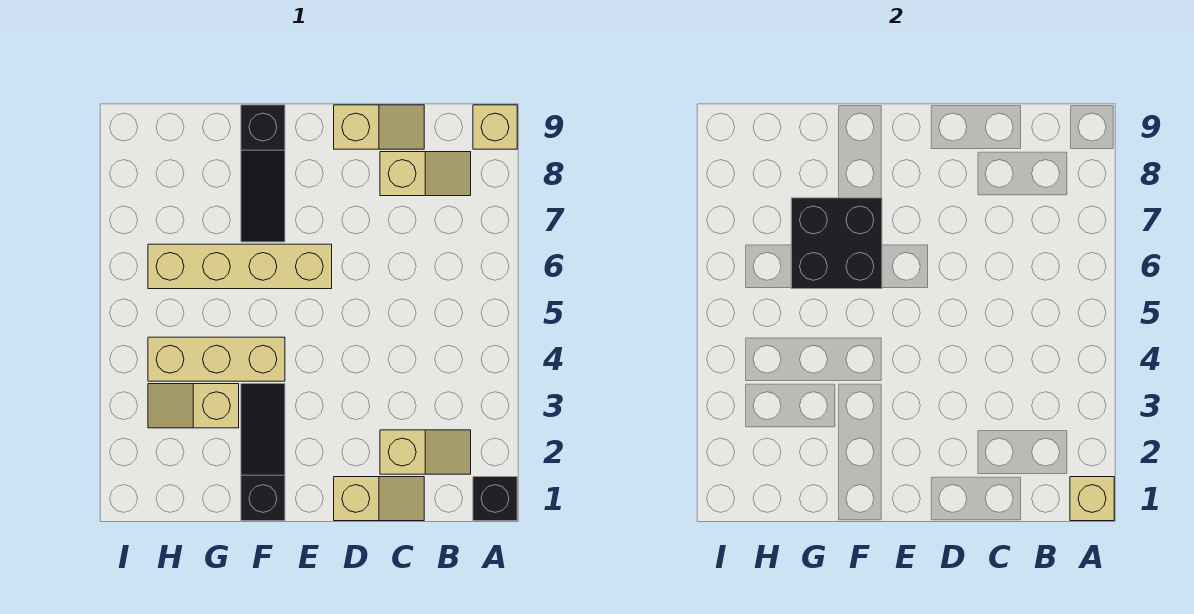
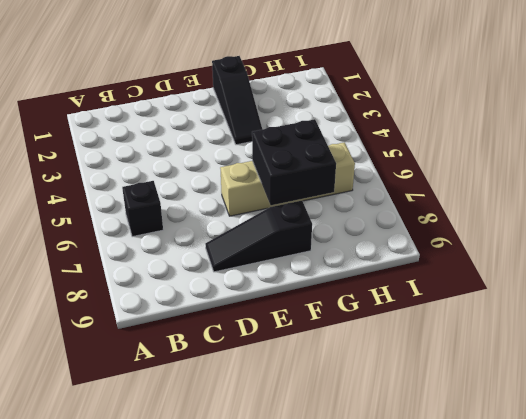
black 1x1 brick [122,181,163,237] -> black 1x1 brick moved to [473,477,517,521]
black 1x3 slope [205,201,312,272] -> black 1x3 slope turned to [241,105,285,242]
none -> tan 1x1 brick [473,105,517,149]
none -> tan 1x2 slope [380,430,471,474]
none -> tan 1x2 slope [380,152,471,196]

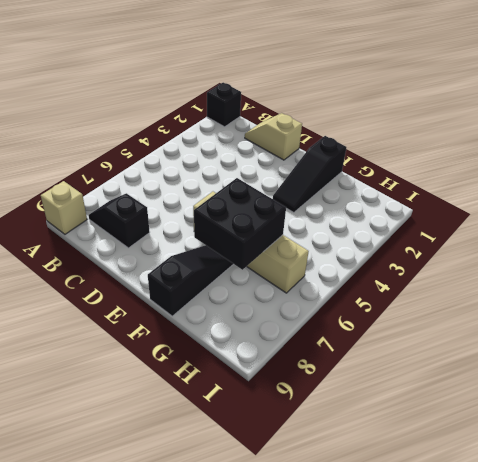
black 1x2 slope [88,193,150,248] -> tan 1x2 slope [380,152,471,196]
none -> tan 1x2 slope [380,430,471,474]
none -> tan 1x2 slope [334,105,424,149]
none -> tan 1x3 brick [148,337,285,381]

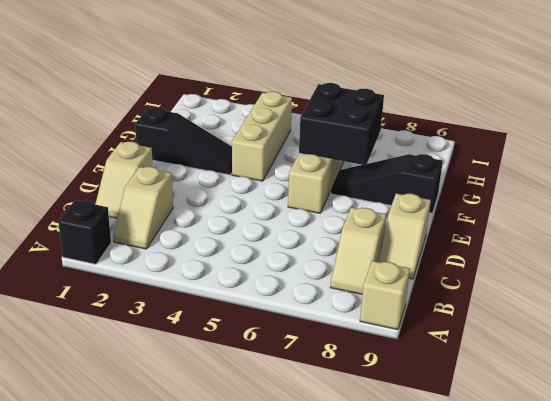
none -> tan 1x2 slope [148,384,239,428]
none -> tan 1x1 brick [1070,477,1114,521]

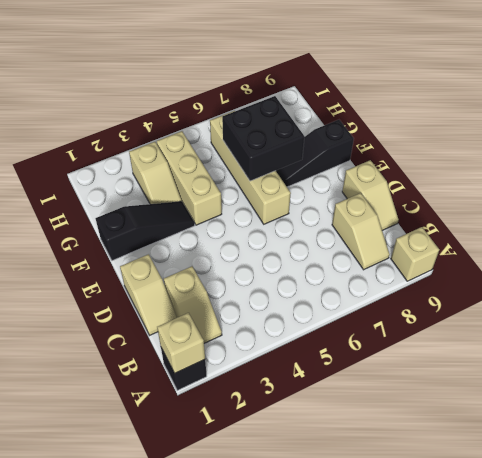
tan 1x2 slope [129,142,182,204] -> tan 1x2 slope turned to [148,384,239,428]

